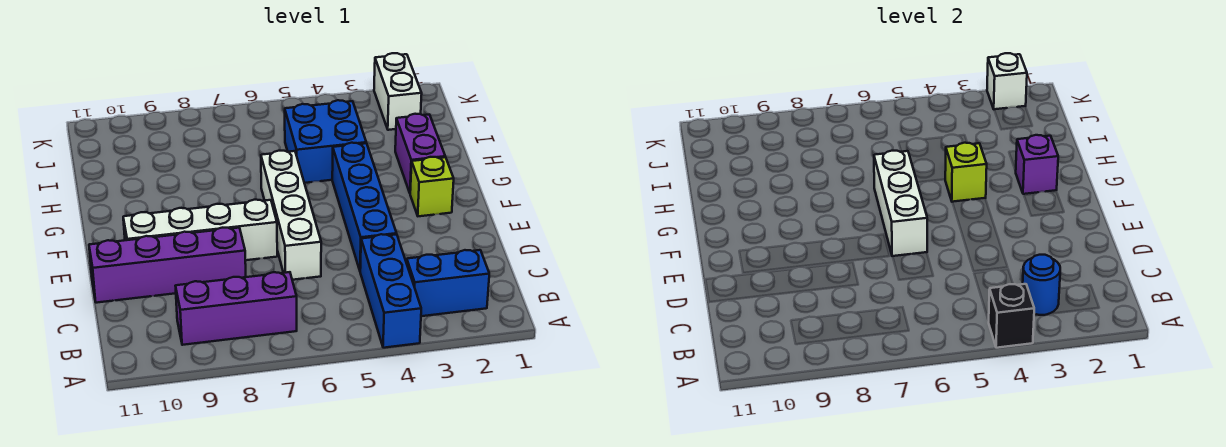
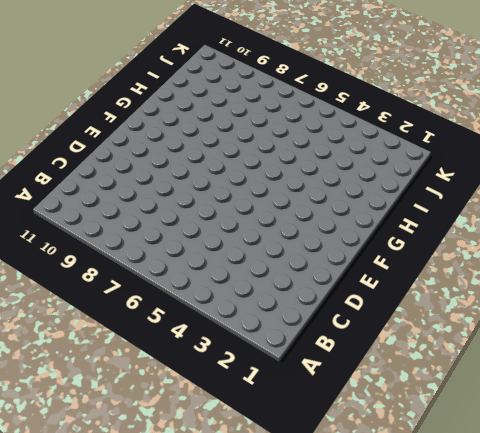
none -> blue 1x3 brick [360,234,421,348]
none -> blue 1x2 brick [407,250,489,316]
none -> purple 1x3 brick [176,272,297,345]

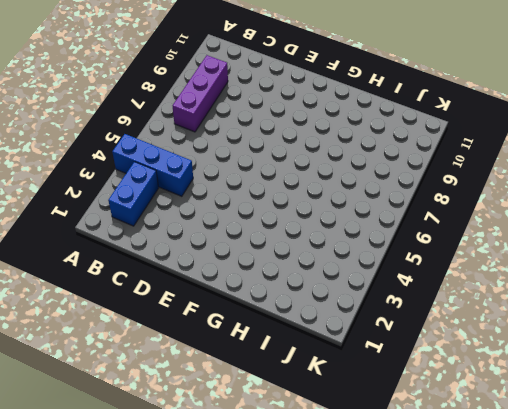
none -> blue 1x4 brick [332,143,397,270]
none -> white 1x4 brick [261,151,321,280]
none -> purple 1x4 brick [89,228,246,303]

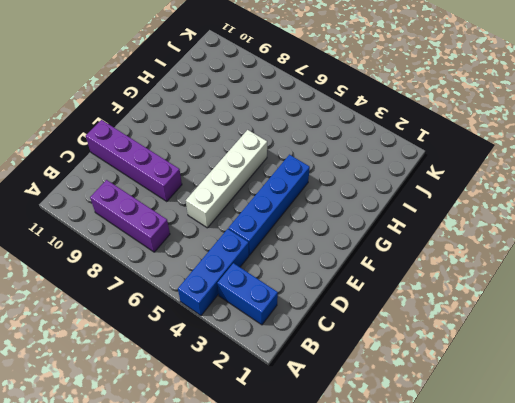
none -> white 1x4 brick [123,200,277,260]
none -> lime 1x1 brick [410,157,454,216]
none -> purple 1x2 brick [395,114,445,193]

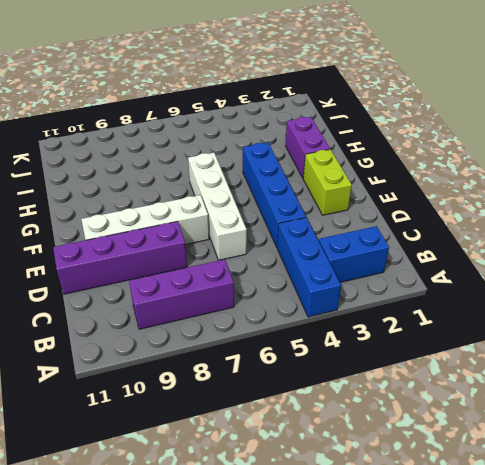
lime 1x2 brick [303,149,352,215] -> lime 1x1 brick [410,157,454,216]
none -> blue 2x2 brick [285,100,366,183]
none -> white 1x2 brick [374,53,422,130]
none -> black 1x1 brick [989,284,1034,348]

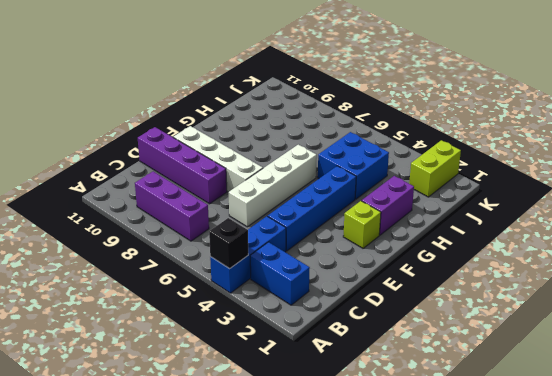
lime 1x2 brick [409,140,461,197] -> white 1x2 brick [374,53,422,130]
none -> blue 1x1 round brick [1023,255,1060,315]
none -> white 1x3 brick [874,151,927,256]
none -> purple 1x1 brick [1015,135,1058,194]

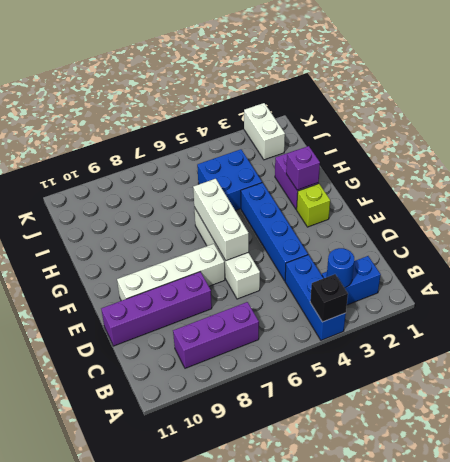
none -> lime 1x1 brick [945,143,987,202]
none -> white 1x1 brick [987,53,1027,109]

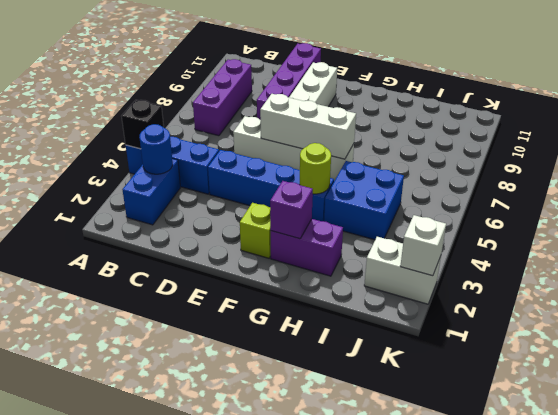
lime 1x1 round brick [300,143,331,194] -> lime 1x1 brick [945,143,987,202]

